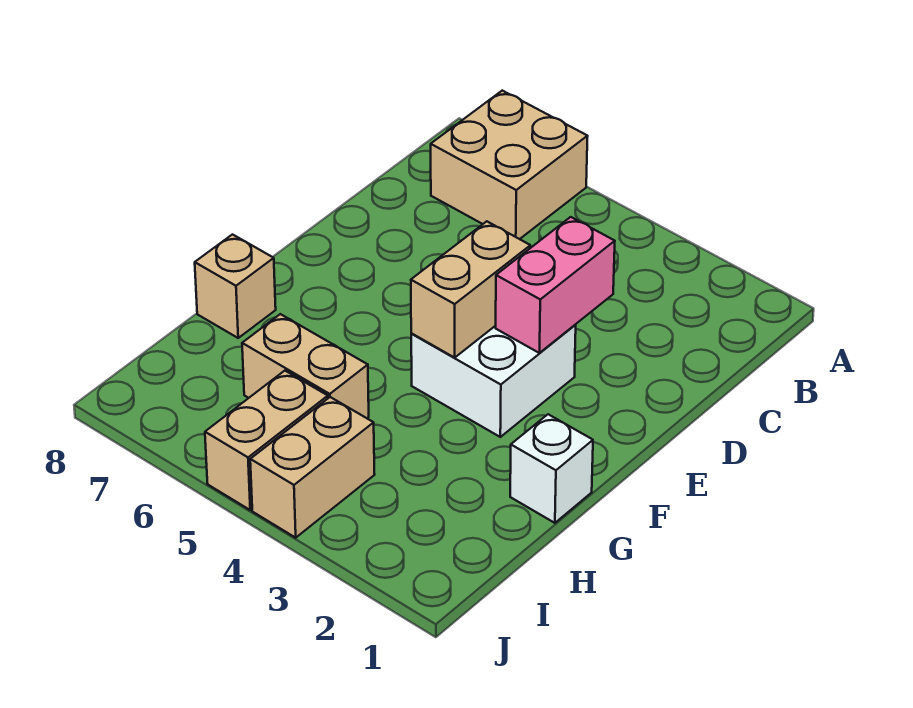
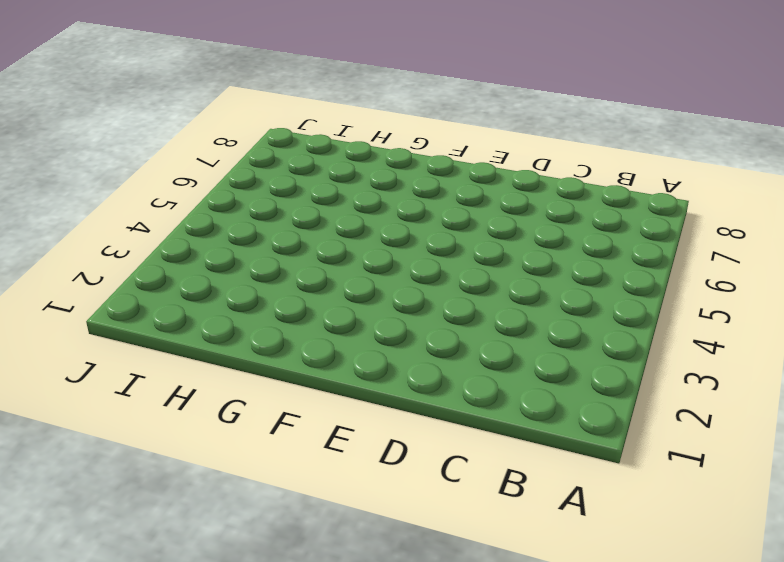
none -> tan 2x2 brick [431,91,588,239]
none -> white 2x2 brick [411,325,576,437]

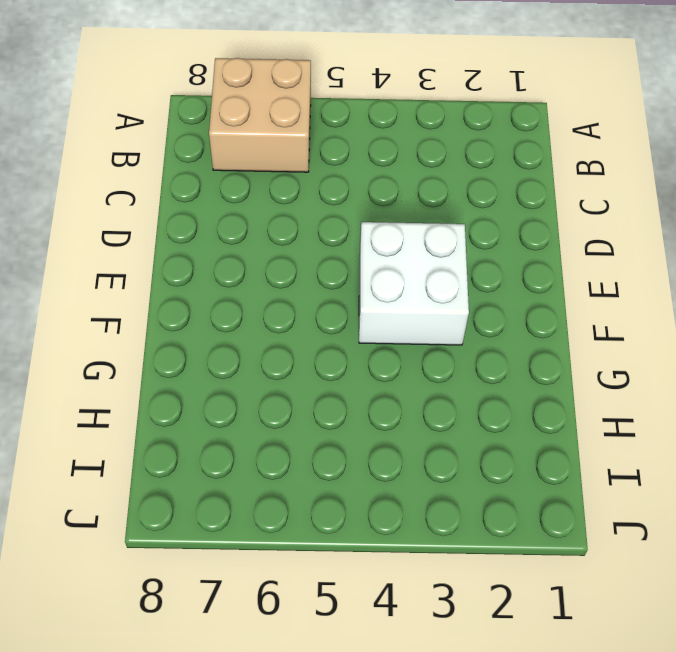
none -> white 1x1 brick [510,414,593,523]
none -> tan 1x1 brick [195,235,276,338]

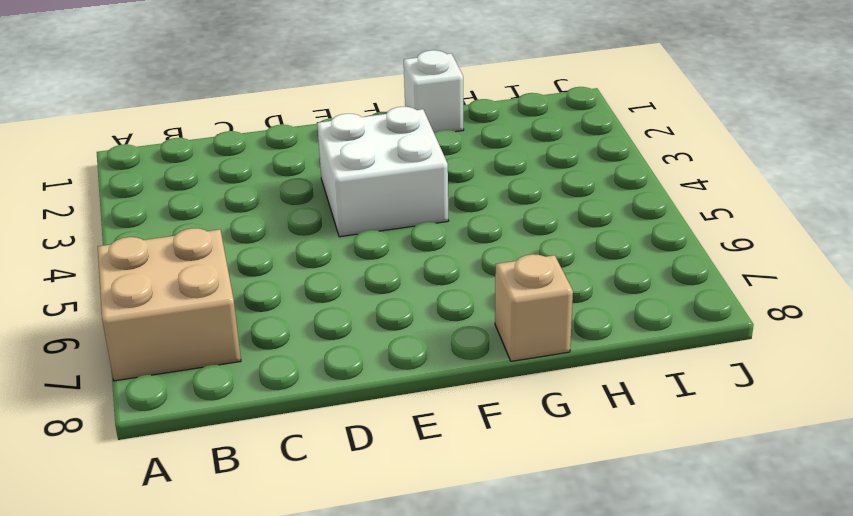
none -> tan 1x2 brick [242,314,369,418]
none -> tan 1x2 brick [250,397,375,538]

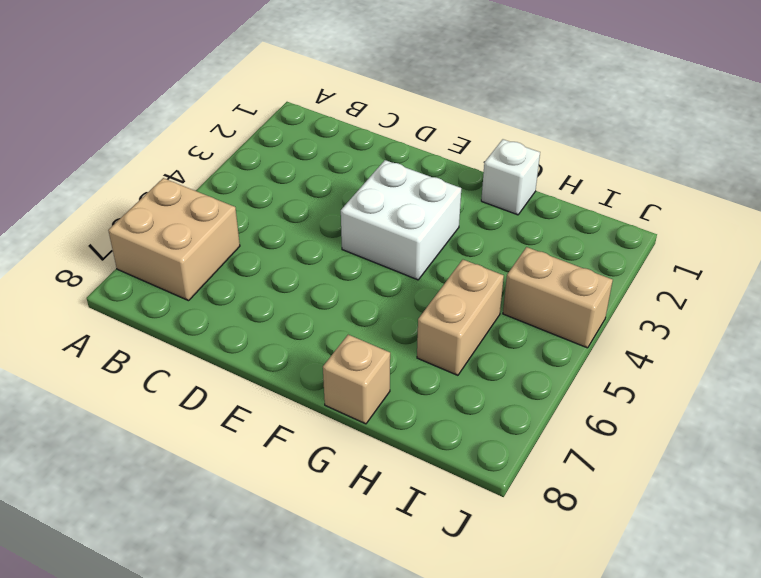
none -> tan 1x2 brick [205,371,328,510]
none -> pink 1x2 brick [496,217,615,353]

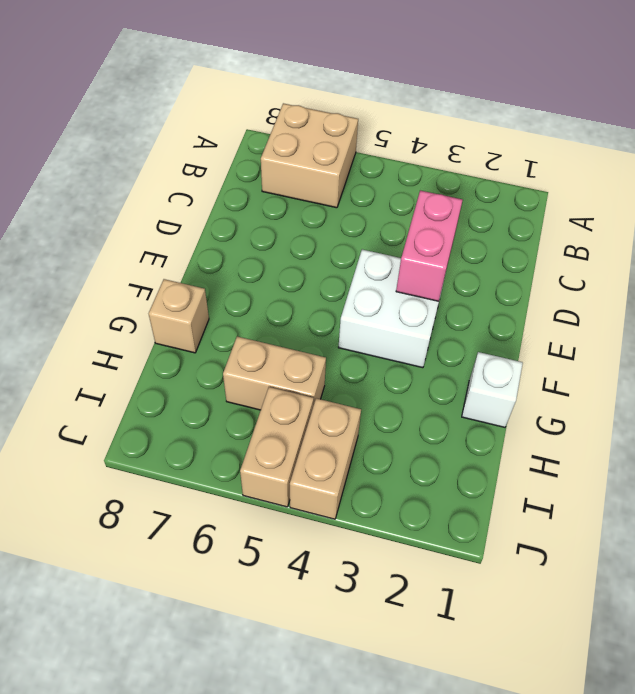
none -> tan 1x2 brick [411,221,530,358]

